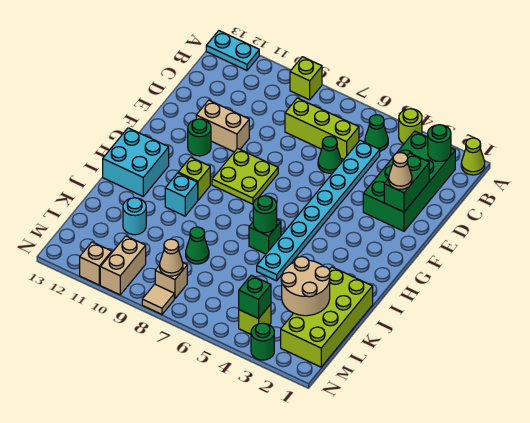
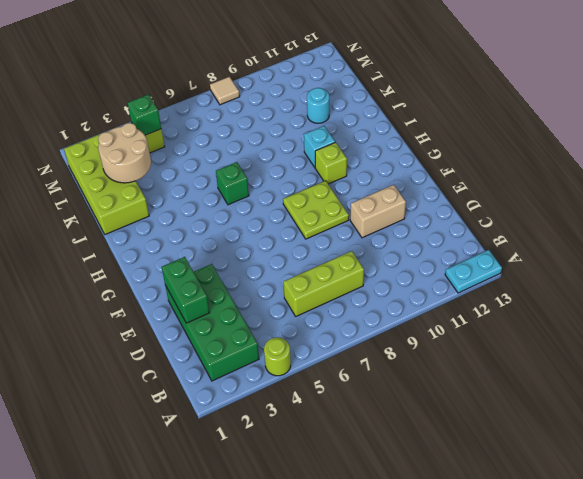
none -> lime 1x1 cone [461,138,485,175]
none -> lime 1x1 brick [290,57,322,100]
none -> green 1x1 cone [365,115,388,151]
none -> cyan 1x8 plate [257,140,380,281]

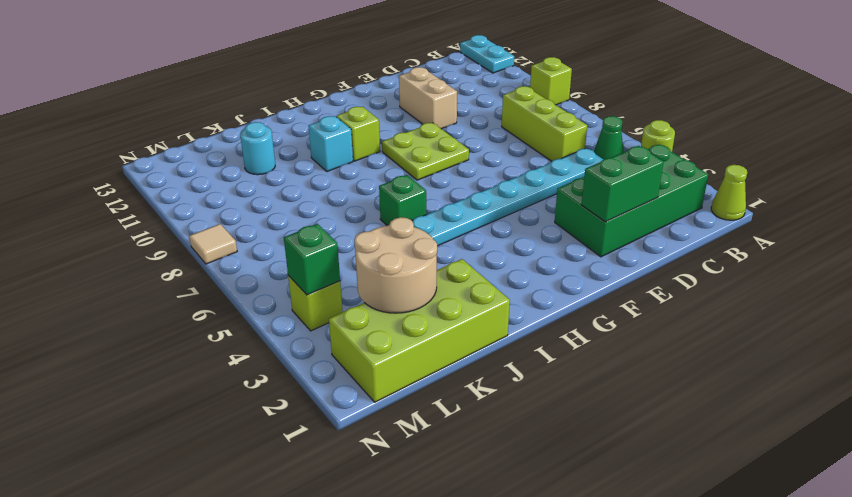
none -> green 1x1 cone [318,136,341,173]
none -> green 1x1 round brick [188,119,211,156]
none -> cyan 2x2 brick [103,128,169,196]
none -> green 1x1 cone [186,227,209,264]

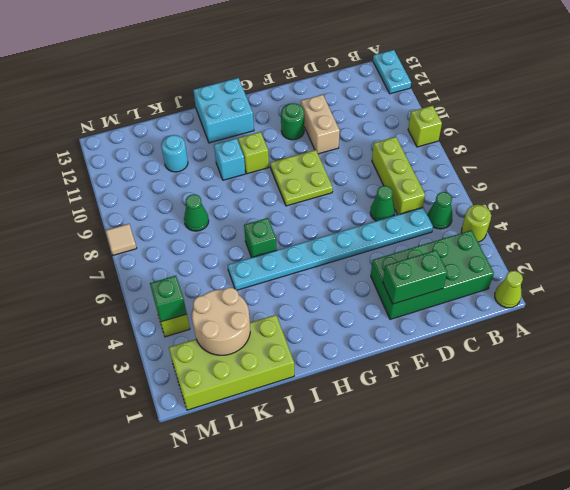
none -> tan 1x1 brick [155,263,187,299]
none -> tan 1x2 brick [100,236,146,295]
none -> green 1x1 round brick [251,323,274,360]
none -> tan 1x1 brick [80,242,112,285]

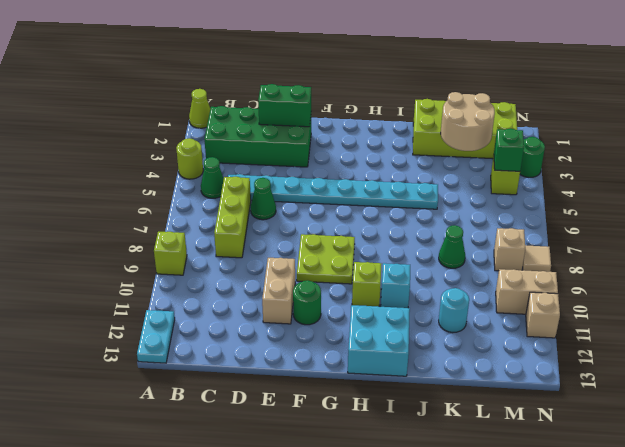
none -> green 1x1 brick [249,220,281,254]
none -> green 1x1 round brick [428,125,451,162]
none -> green 1x1 round brick [253,196,277,233]
none -> tan 1x1 cone [160,239,183,276]

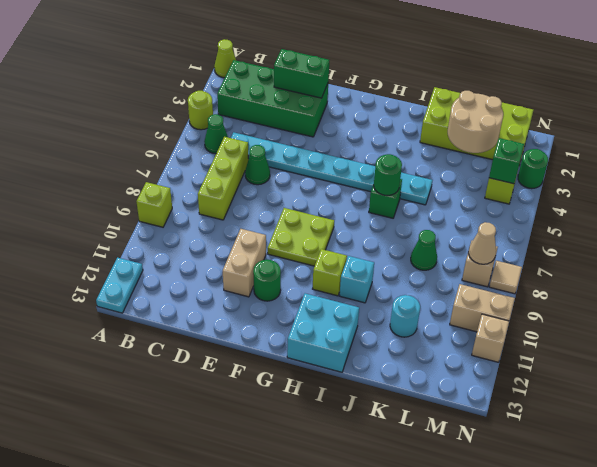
none -> green 1x1 round brick [428,125,451,162]
none -> tan 1x1 cone [389,153,412,189]

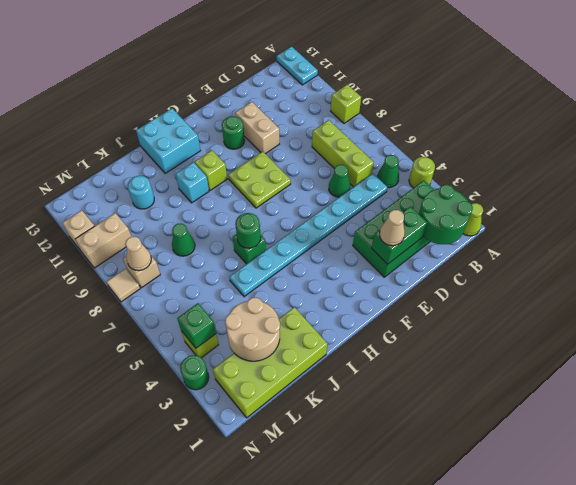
green 2x2 round brick [419,185,473,244] -> green 1x1 round brick [428,125,451,162]

